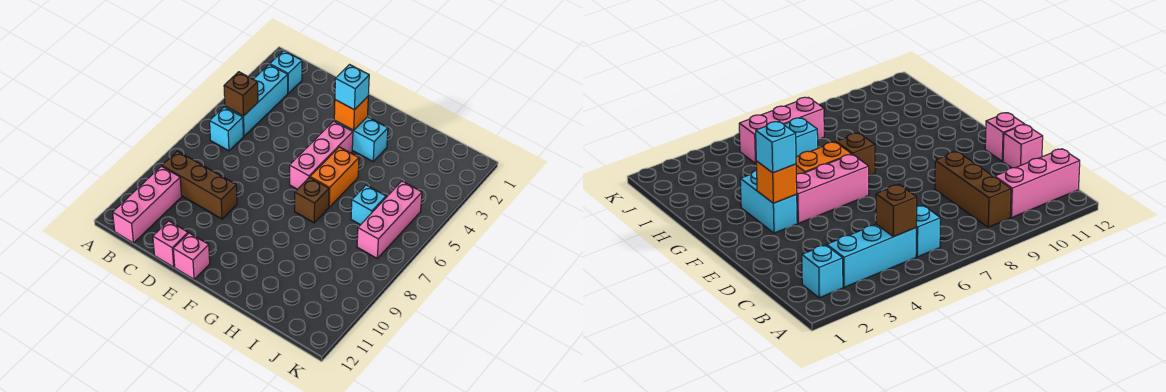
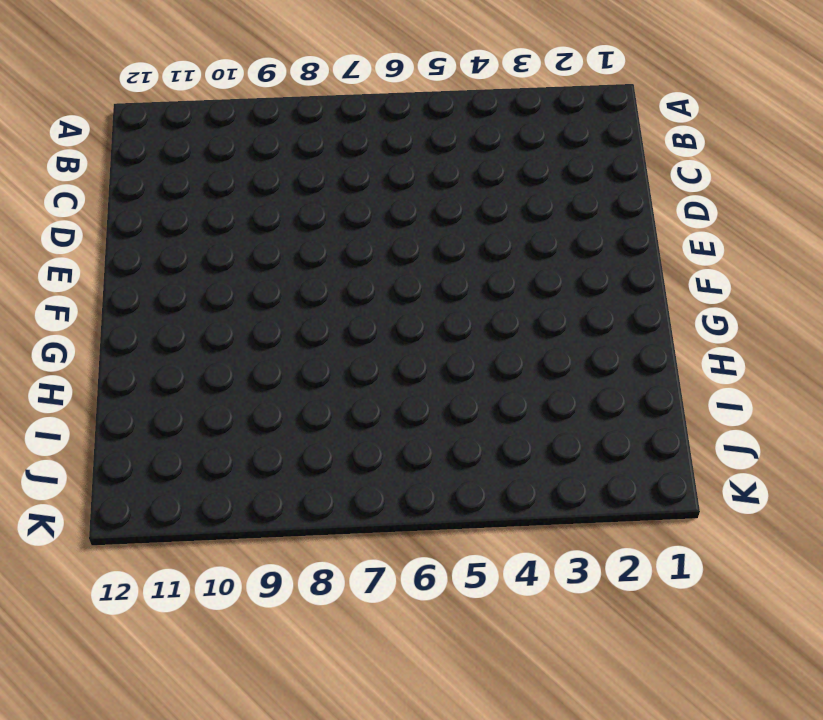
none -> cyan 1x1 brick [270,51,302,93]
none -> cyan 1x3 brick [225,64,288,136]
none -> cyan 1x1 brick [210,107,243,151]

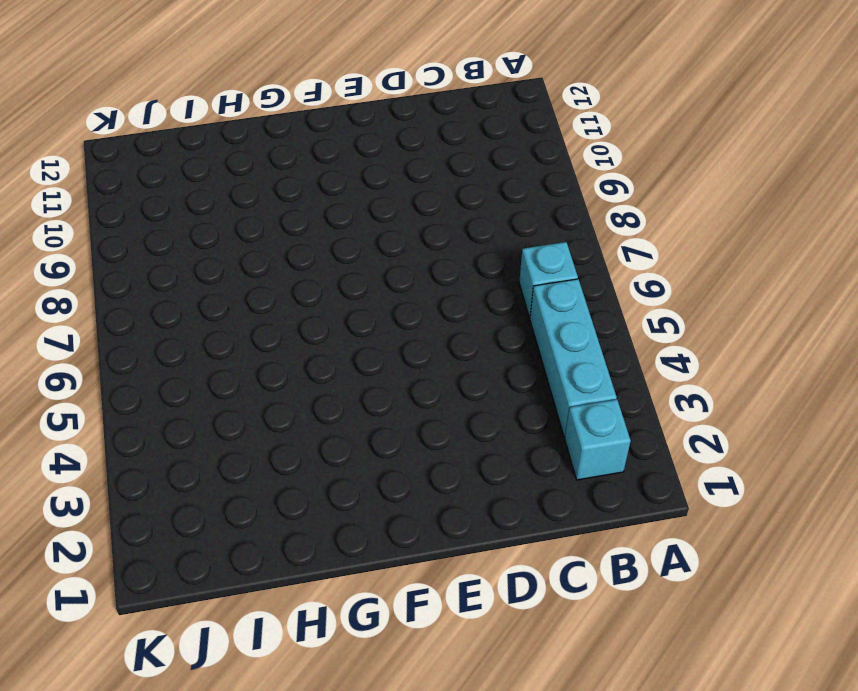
none -> brown 1x3 brick [162,151,237,219]
none -> pink 1x3 brick [113,166,182,243]
none -> pink 1x1 brick [153,221,188,267]

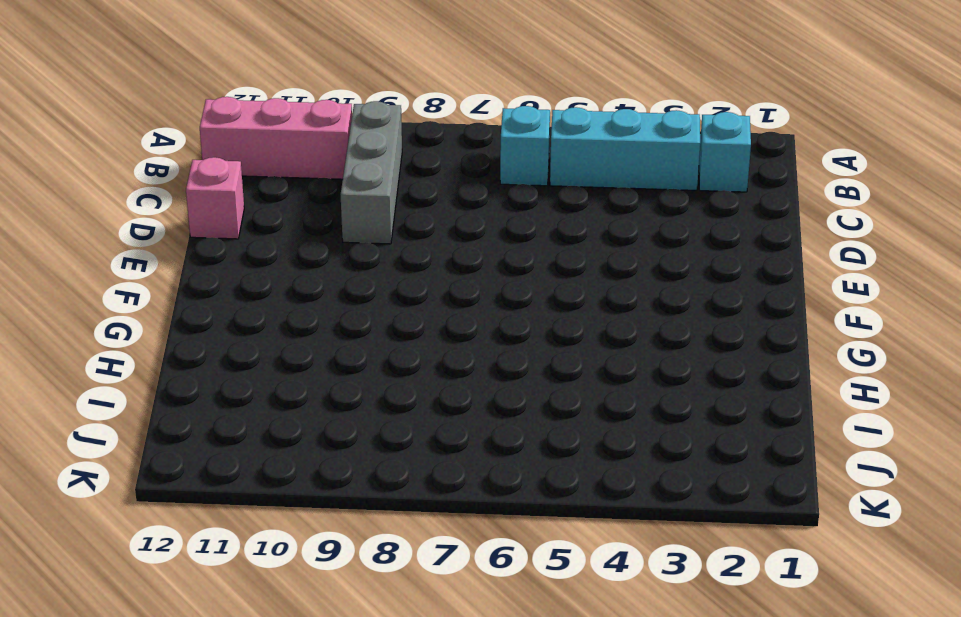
grey 1x3 brick [341,101,402,244] -> brown 1x3 brick [162,151,237,219]
none -> pink 1x1 brick [173,233,210,279]
none -> cyan 1x2 brick [334,117,388,161]
none -> pink 1x3 brick [290,121,353,189]

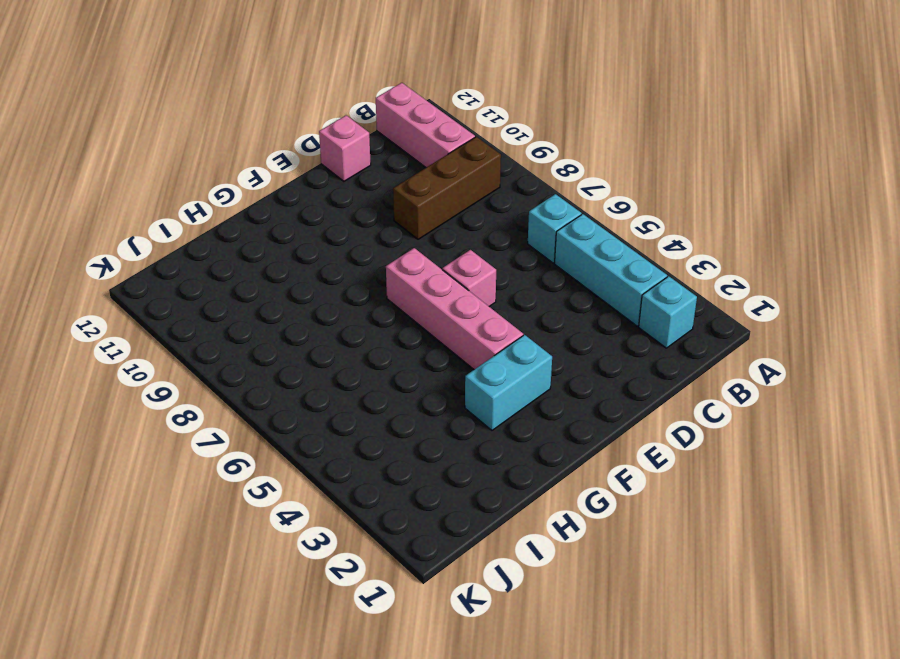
pink 1x1 brick [442,250,496,306] -> pink 1x1 brick moved to [173,233,210,279]
pink 1x4 brick [386,248,523,369] -> pink 1x3 brick [290,121,353,189]
none -> orange 1x2 brick [310,147,359,207]
none -> brown 1x1 brick [295,177,329,223]
none -> cyan 1x1 brick [351,185,386,225]

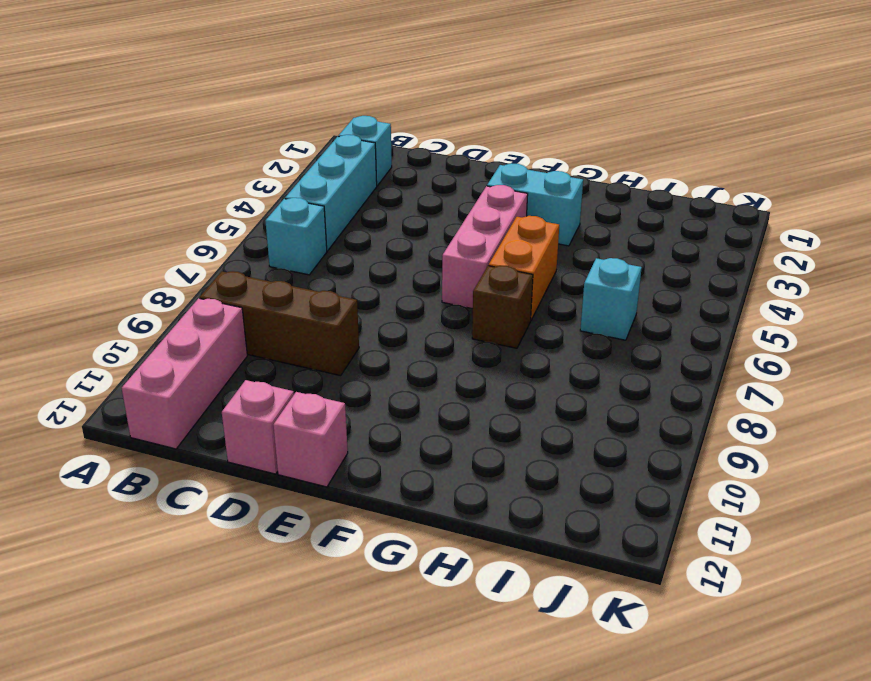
none -> pink 1x3 brick [357,181,422,258]
none -> brown 1x1 brick [224,72,258,116]
none -> orange 1x1 brick [334,97,368,130]

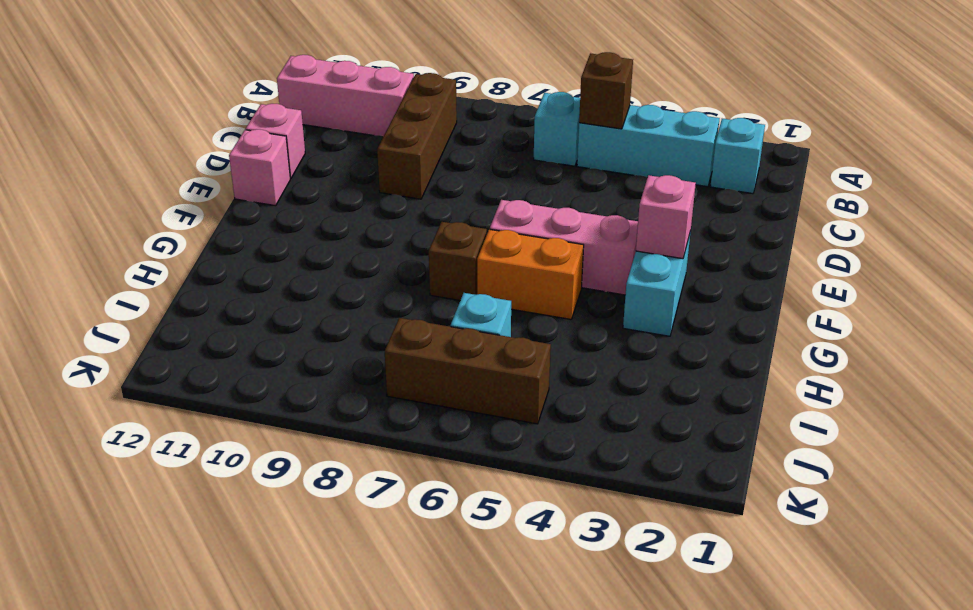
pink 1x1 brick [636,175,696,259] -> orange 1x1 brick [334,97,368,130]
brown 1x3 brick [385,318,551,424] -> pink 1x3 brick [357,181,422,258]
none -> cyan 1x1 brick [335,65,369,109]

